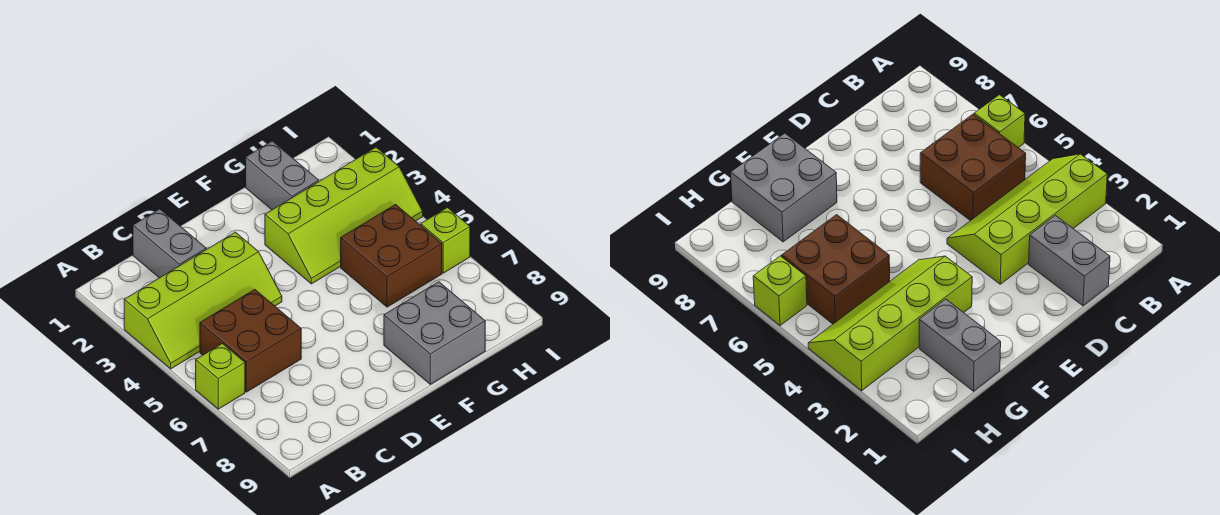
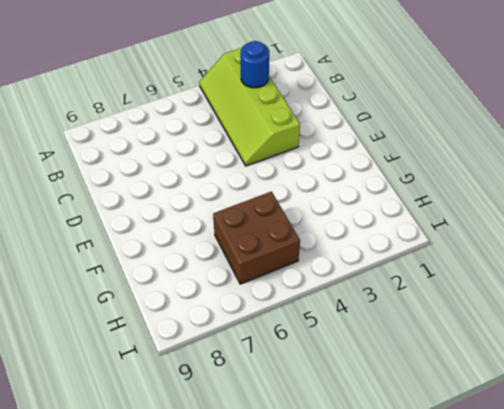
blue 1x1 round brick [240,41,269,88] -> none
none -> lime 1x1 brick [196,344,245,409]
none -> brown 2x2 brick [200,290,301,392]

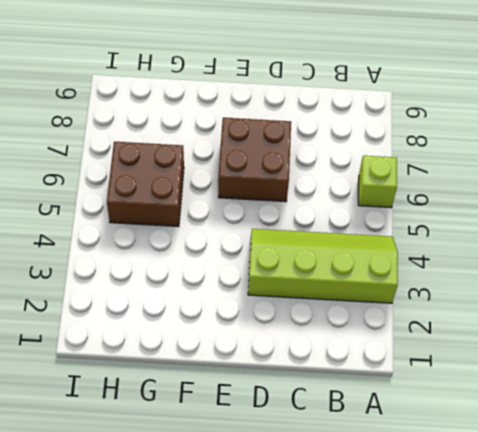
brown 2x2 brick [218,118,291,202] -> brown 2x2 brick moved to [200,290,301,392]
none -> grey 1x2 brick [133,209,206,278]
none -> lime 2x4 slope [265,147,423,284]

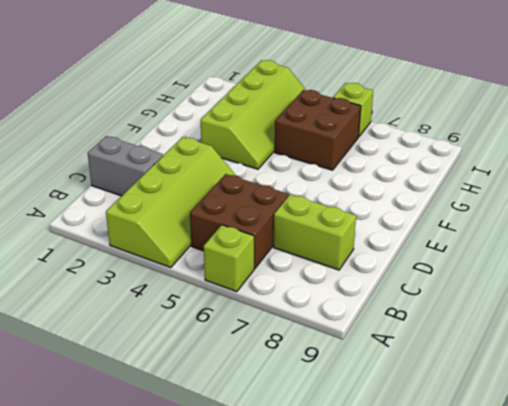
lime 1x2 brick [274,195,356,270] -> none
none -> grey 2x2 brick [384,282,485,384]
none -> grey 1x2 brick [246,141,319,210]

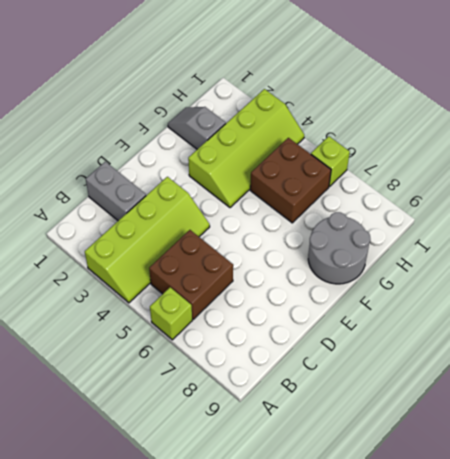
grey 2x2 round brick [308,212,370,284] -> grey 2x2 brick [384,282,485,384]
grey 1x2 slope [168,107,226,149] -> grey 1x2 brick [246,141,319,210]

